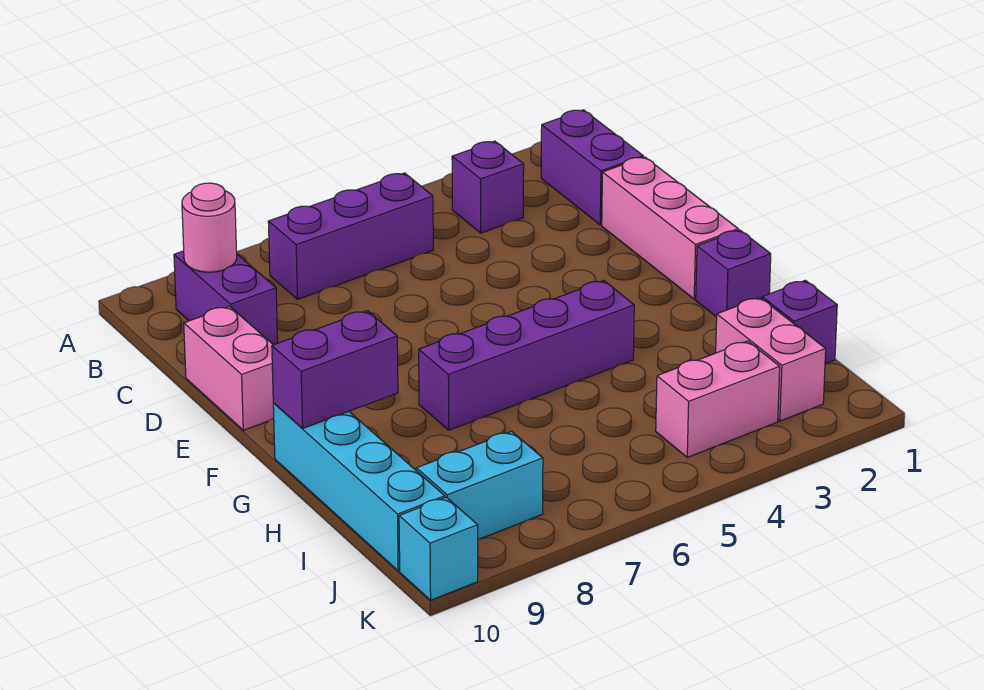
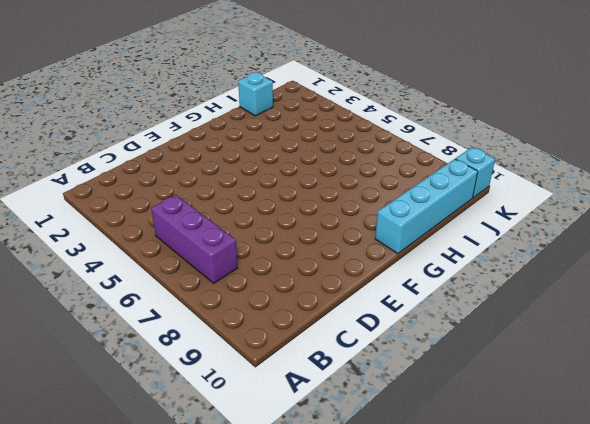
cyan 1x1 brick [238,73,273,116] -> purple 1x1 brick [762,280,837,364]
none -> purple 1x2 brick [541,110,643,225]
none -> purple 1x1 brick [452,141,524,233]
none -> purple 1x2 brick [174,251,278,345]

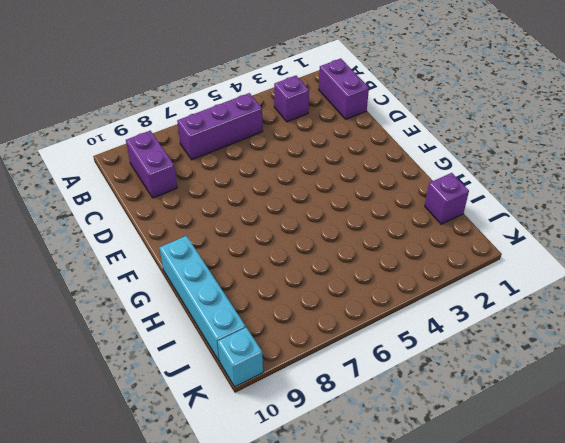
none -> pink 1x3 brick [602,157,738,299]
none -> pink 1x2 brick [184,306,274,430]
none -> purple 1x1 brick [696,230,771,317]

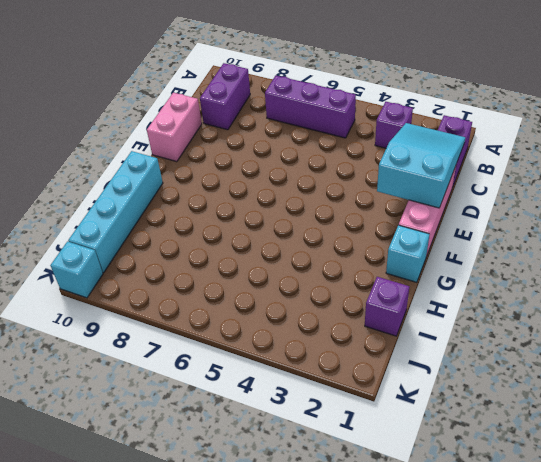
cyan 2x3 slope [377,123,465,208] -> none
cyan 1x1 brick [386,225,430,282] -> purple 1x1 brick [696,230,771,317]
none -> purple 1x4 brick [419,280,634,430]
none -> pink 1x2 brick [716,298,826,421]
none -> pink 1x2 brick [656,341,780,457]

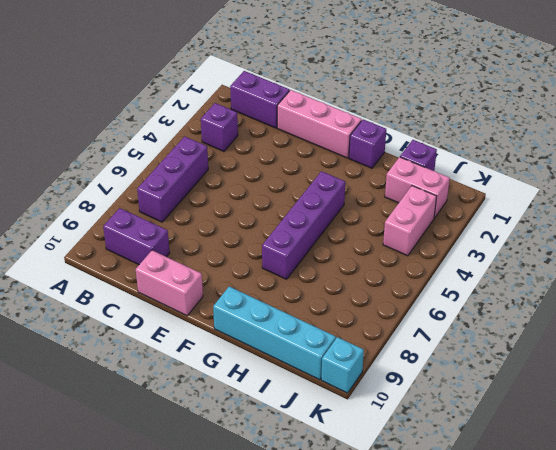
none -> cyan 1x2 brick [416,431,543,539]
none -> pink 1x1 round brick [182,183,237,272]
none -> purple 1x2 brick [272,311,398,429]

